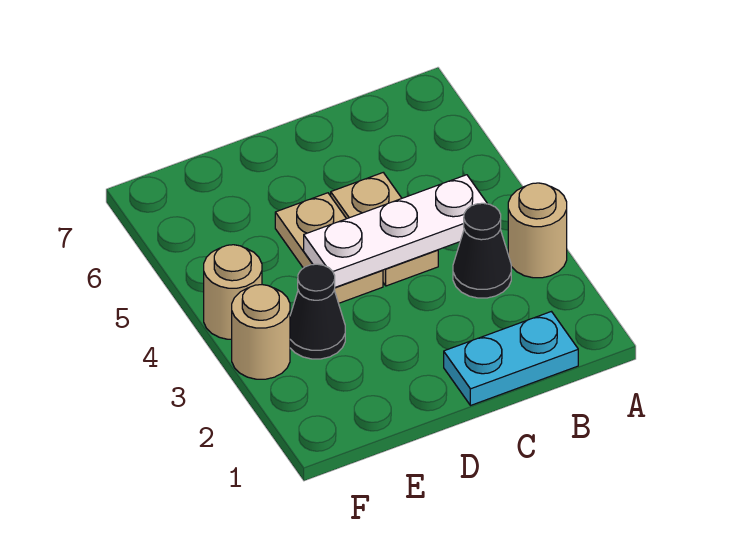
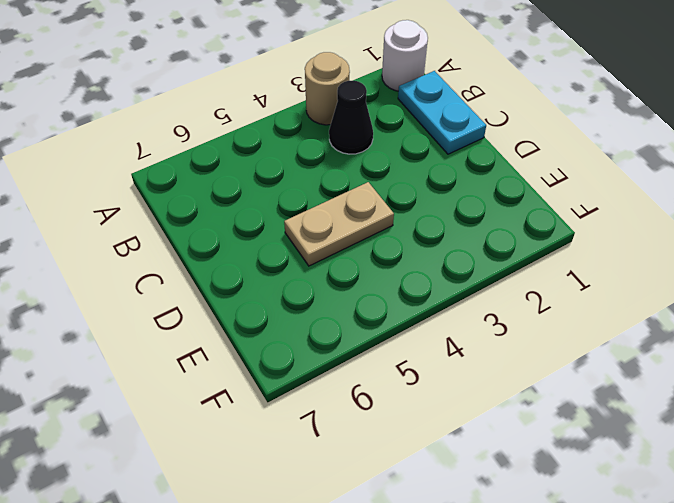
white 1x1 round brick [382,20,428,91] -> none
none -> tan 1x2 plate [331,173,438,286]
none -> black 1x1 cone [290,264,345,359]

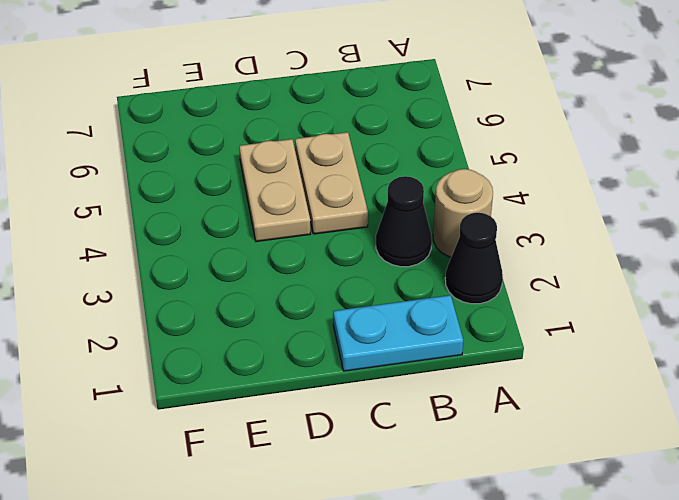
black 1x1 cone [445,213,503,304] -> black 1x1 cone moved to [290,264,345,359]
none -> tan 1x1 round brick [232,285,290,379]
none -> tan 1x1 round brick [204,245,262,339]

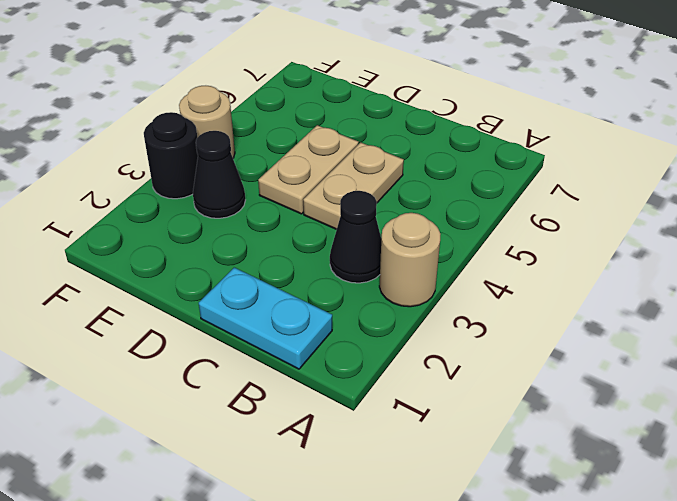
black 1x1 round brick [144,112,198,199] -> tan 1x1 round brick [232,285,290,379]
none -> white 1x3 plate [304,175,487,287]

